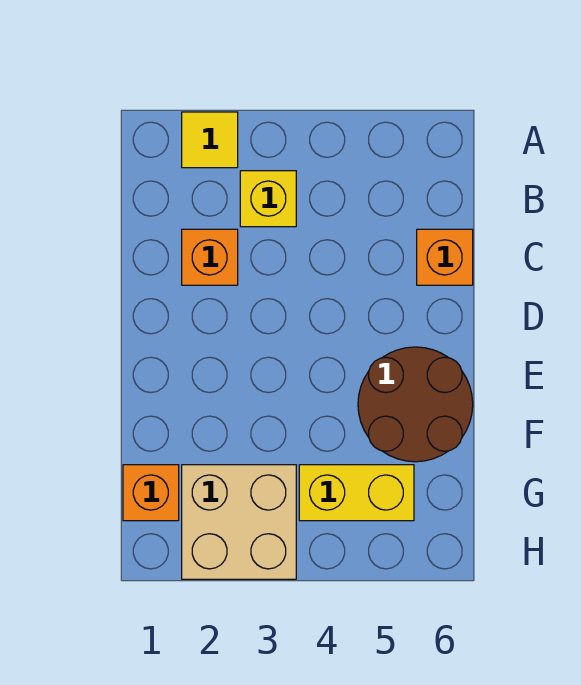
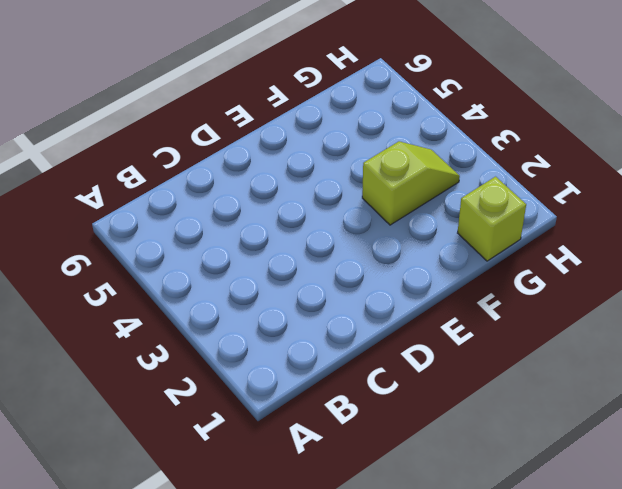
lime 1x2 slope [362,141,460,225] -> tan 2x2 brick [182,465,296,579]
lime 1x1 brick [458,177,526,261] -> orange 1x1 brick [123,465,179,521]
none -> yellow 1x1 tile [182,112,238,168]
none -> yellow 1x1 brick [240,171,296,227]

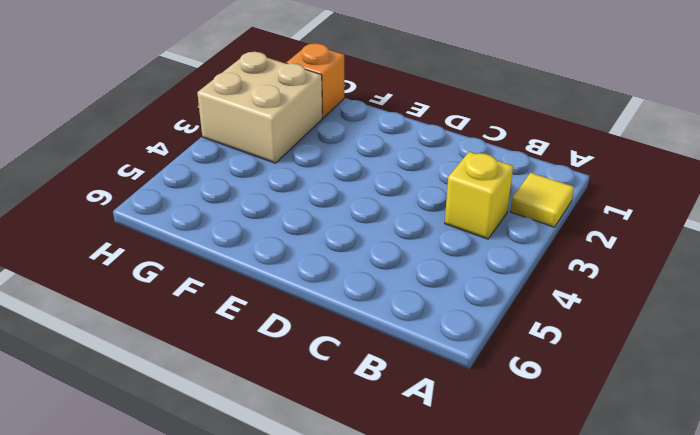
none -> orange 1x1 brick [182,229,238,285]
none -> orange 1x1 brick [417,229,473,285]

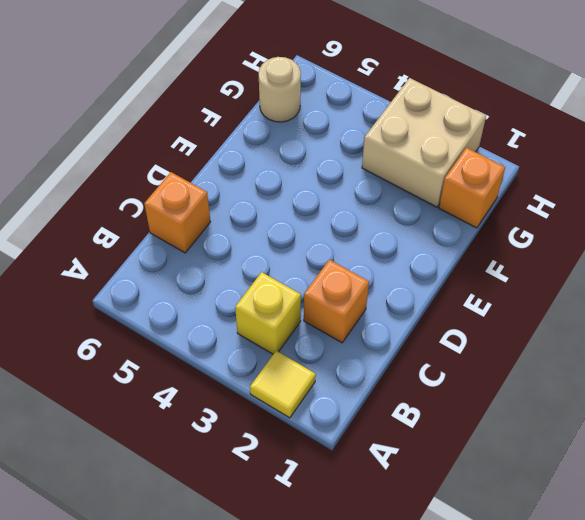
tan 1x1 round brick [259,57,301,122] -> none
none -> brown 2x2 round brick [358,347,473,462]
none -> yellow 1x2 brick [299,465,414,521]

